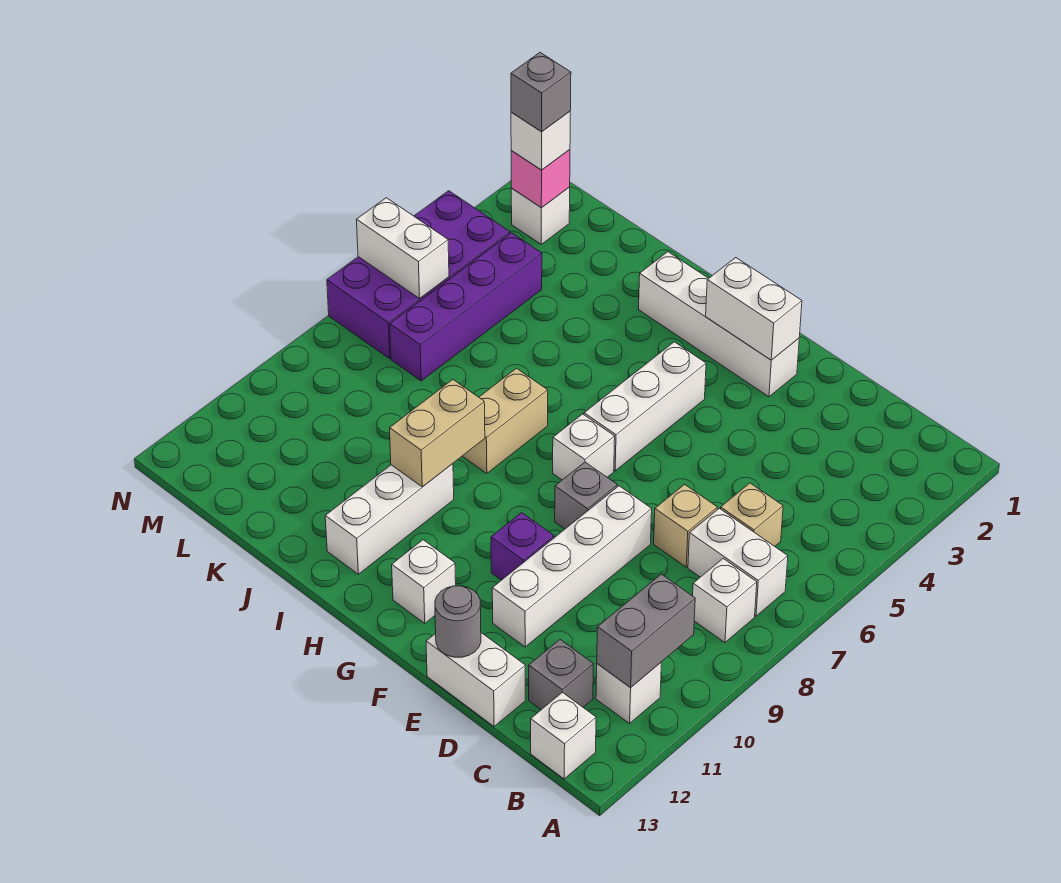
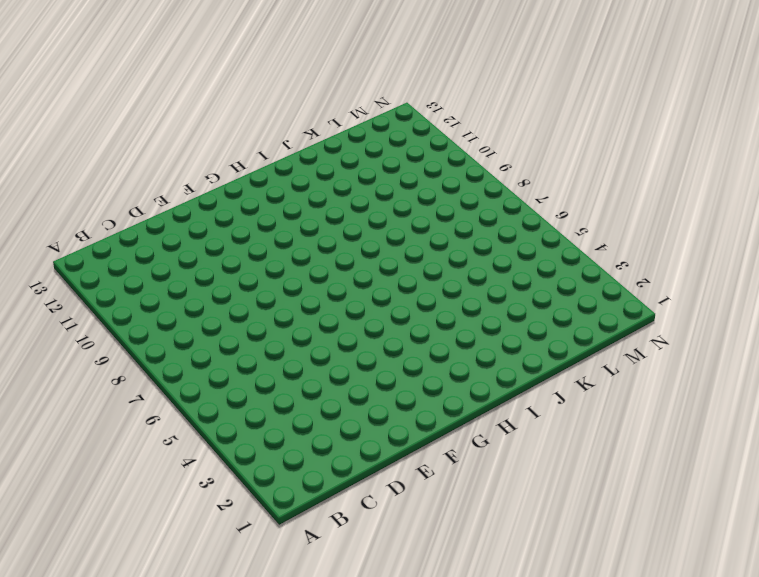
none -> white 1x2 brick [688,508,788,616]
none -> white 1x1 brick [693,559,757,643]
none -> white 1x1 brick [596,662,662,723]

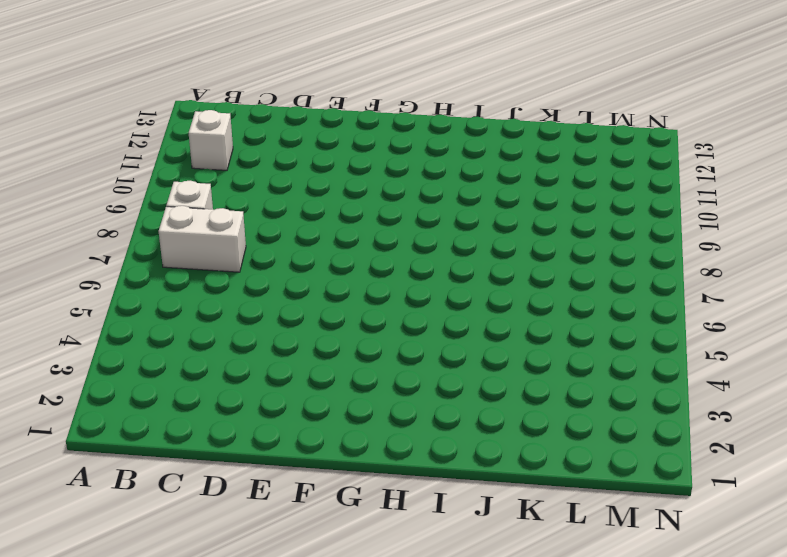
none -> white 1x1 brick [531,692,596,779]
none -> tan 1x1 brick [721,483,783,546]
none -> grey 1x1 brick [529,640,593,710]

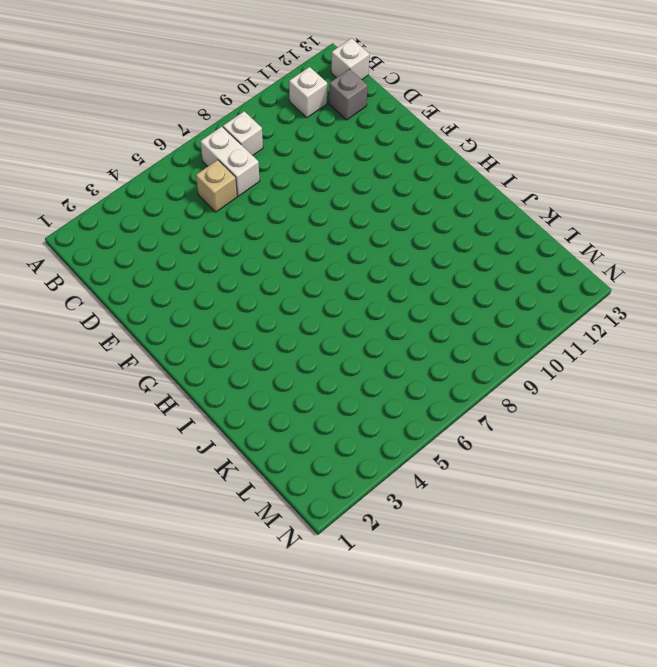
none -> tan 1x1 brick [654,485,717,567]
none -> white 1x2 brick [426,633,525,726]
none -> white 1x4 brick [492,486,652,647]

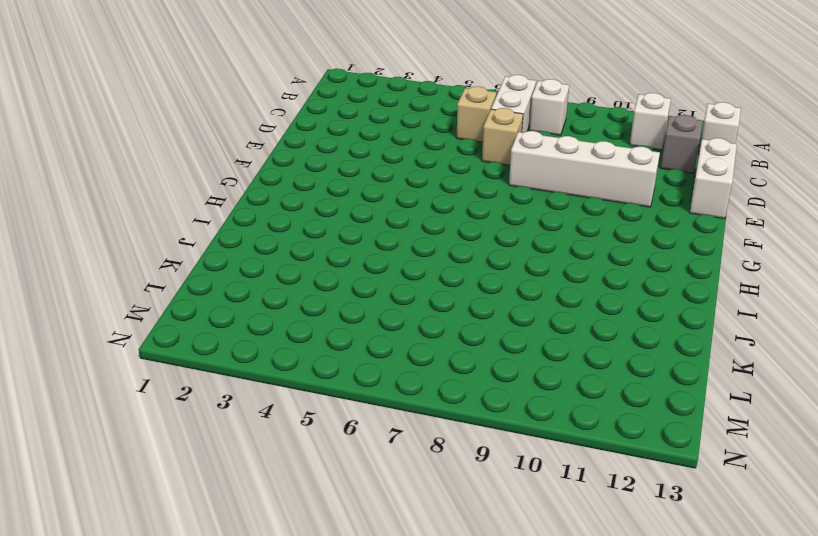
none -> white 1x4 brick [639,252,799,397]
none -> grey 1x1 brick [555,462,617,529]
none -> purple 1x1 brick [491,513,554,580]

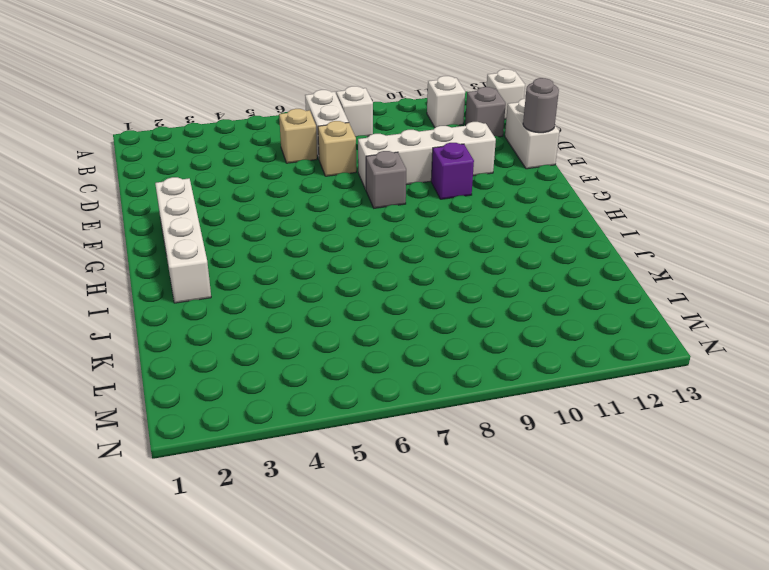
none -> white 1x3 brick [584,342,706,471]
none -> white 1x1 brick [553,414,615,480]
none -> white 1x1 brick [392,540,456,623]

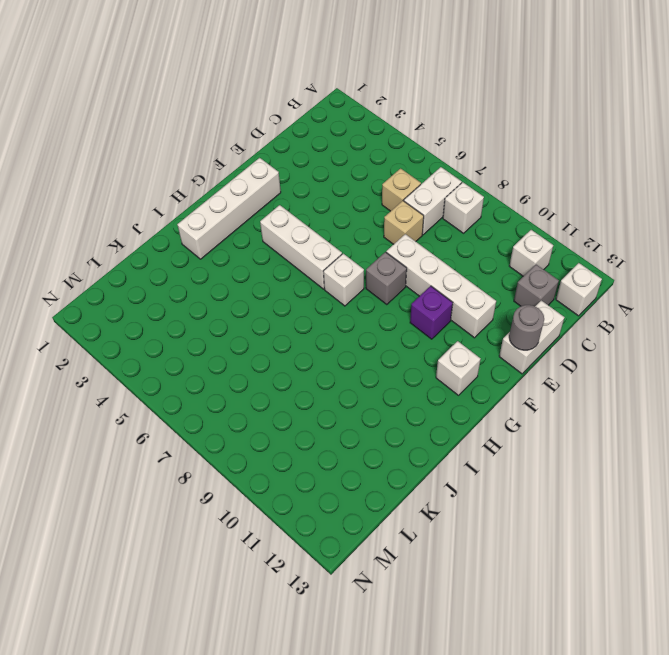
none -> tan 1x2 brick [463,368,548,474]
none -> white 1x3 brick [325,464,454,574]
none -> purple 1x4 brick [390,233,542,381]

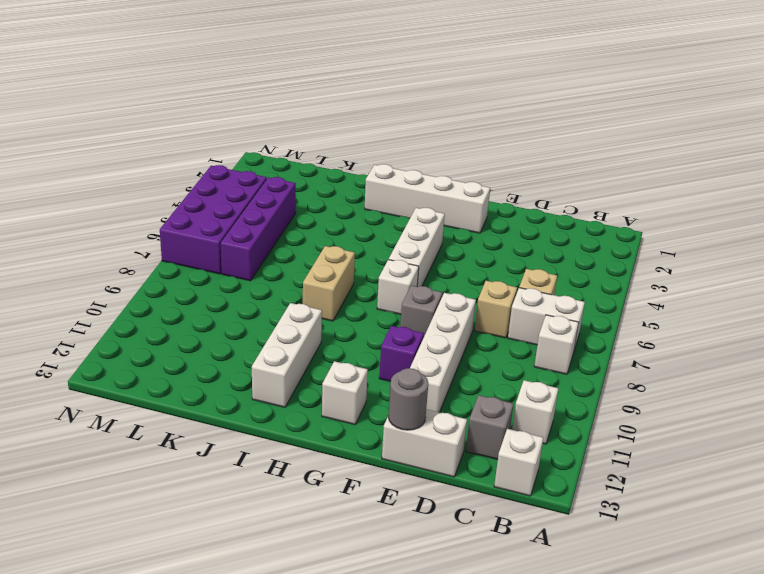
none -> white 1x1 brick [511,187,570,244]
none -> grey 1x2 brick [597,574,695,688]
none -> white 1x2 brick [706,258,802,360]

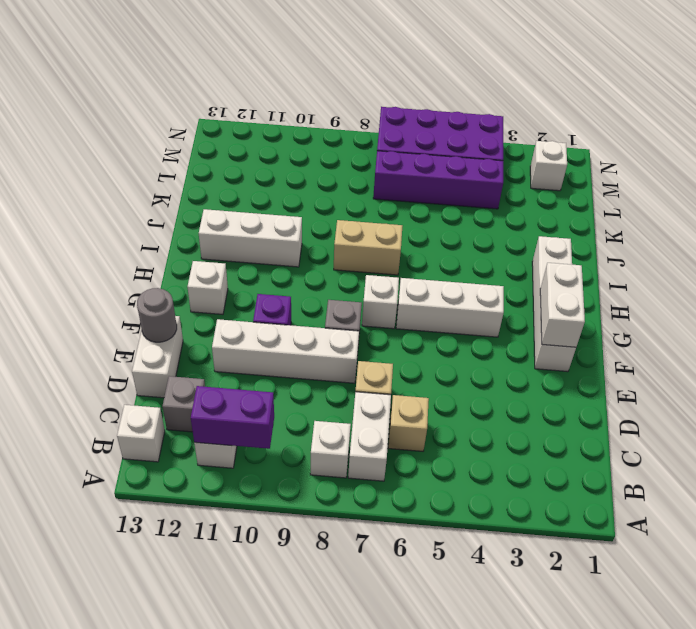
purple 1x2 brick [191,386,274,449] -> grey 1x2 brick [597,574,695,688]
none -> tan 1x2 brick [390,379,485,487]
none -> pink 1x1 brick [511,150,570,208]
none -> white 1x2 brick [357,198,449,299]

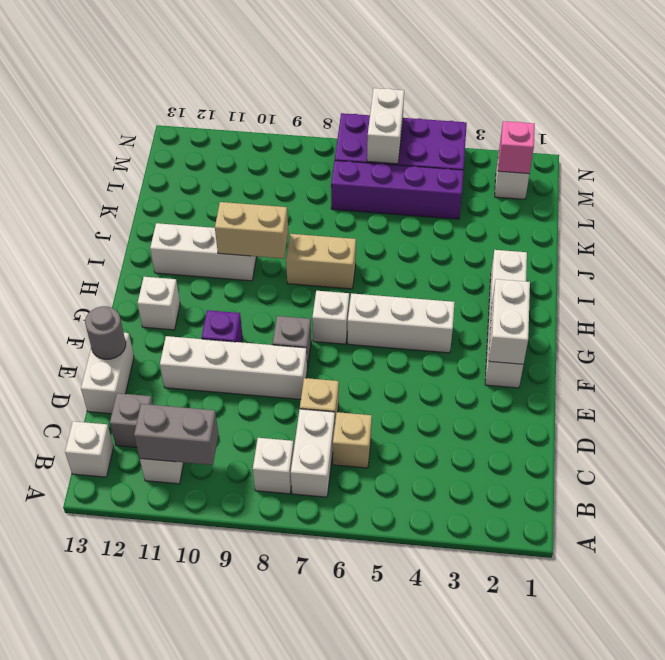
none -> white 1x1 brick [511,112,570,170]
none -> grey 1x1 brick [511,53,571,132]

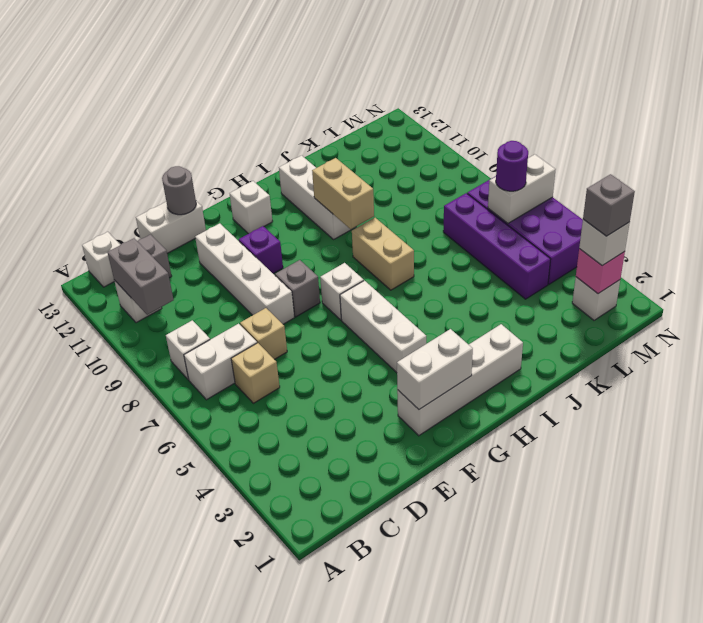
purple 1x1 round brick [496,141,528,191] -> none

